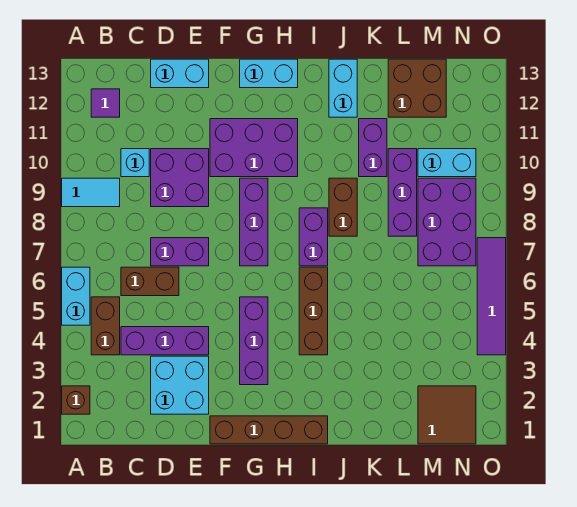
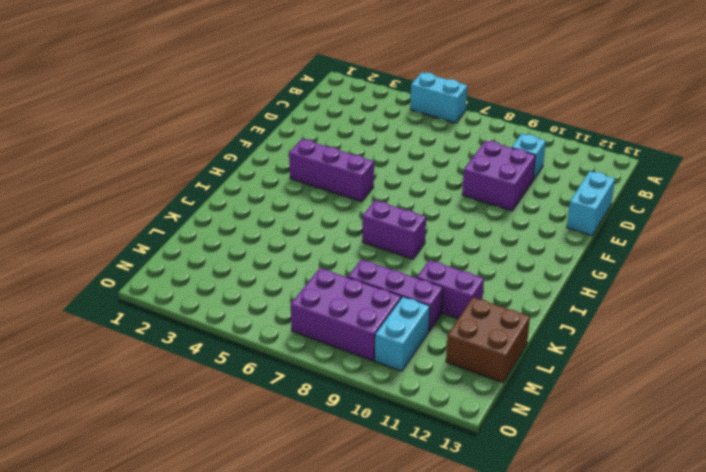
none -> brown 1x1 brick [62,386,90,414]
none -> cyan 1x2 tile [62,178,120,207]
none -> brown 1x2 brick [91,297,120,355]

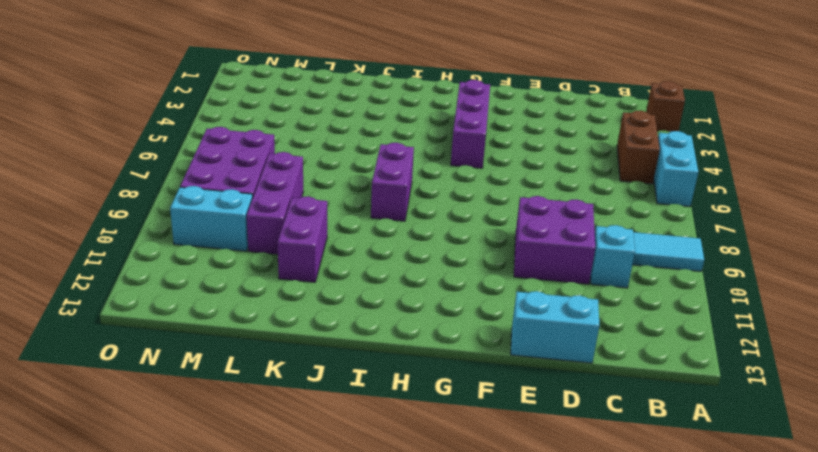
none -> purple 1x1 tile [91,89,120,117]
none -> purple 1x3 brick [121,327,209,355]
none -> brown 1x2 brick [121,267,179,296]

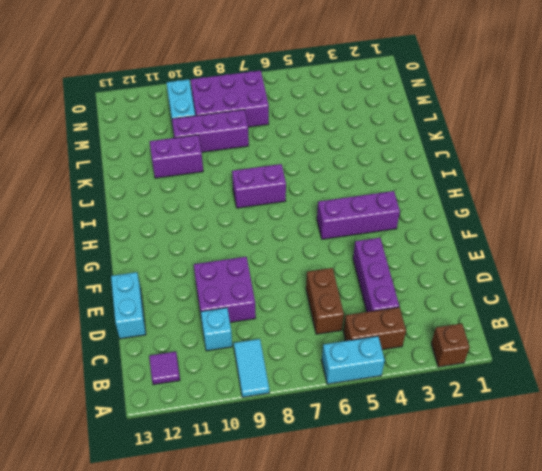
none -> cyan 2x2 brick [151,356,209,414]
none -> purple 1x2 brick [151,238,209,266]
none -> brown 1x4 brick [210,416,328,444]

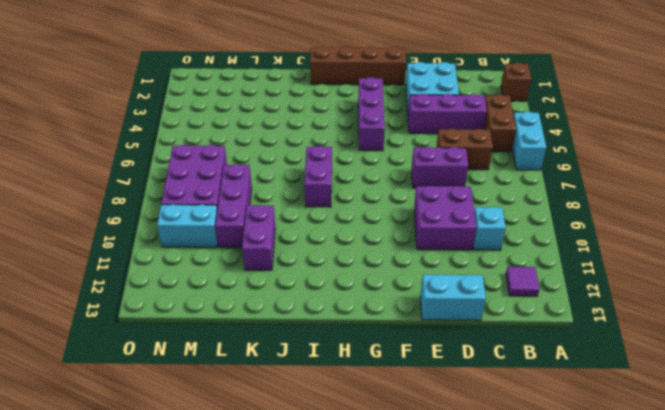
none -> cyan 1x2 tile [62,178,120,207]
none -> purple 2x3 brick [210,119,298,177]
none -> purple 1x3 brick [240,178,268,266]

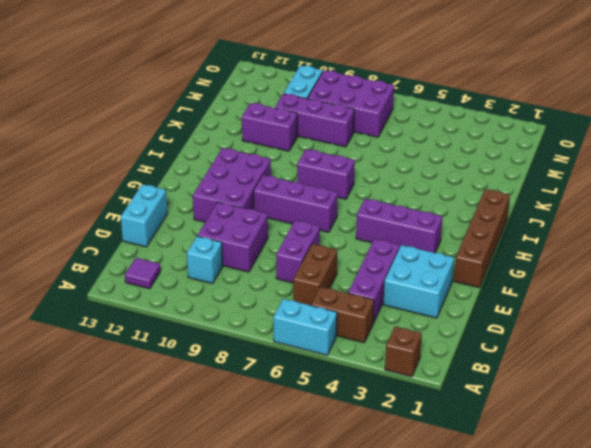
none -> cyan 1x2 tile [62,178,120,207]
none -> cyan 1x2 brick [240,59,298,88]
none -> brown 1x3 brick [299,267,328,355]

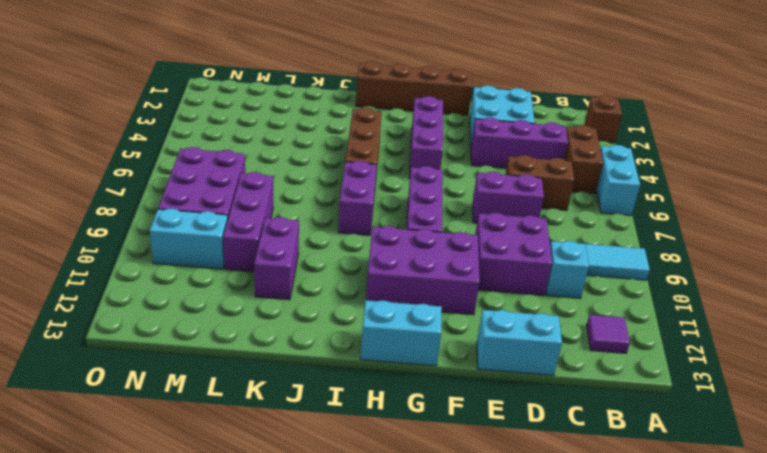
none -> brown 1x2 brick [329,178,357,236]
none -> cyan 1x2 brick [329,59,357,117]
none -> brown 2x2 brick [388,59,446,117]

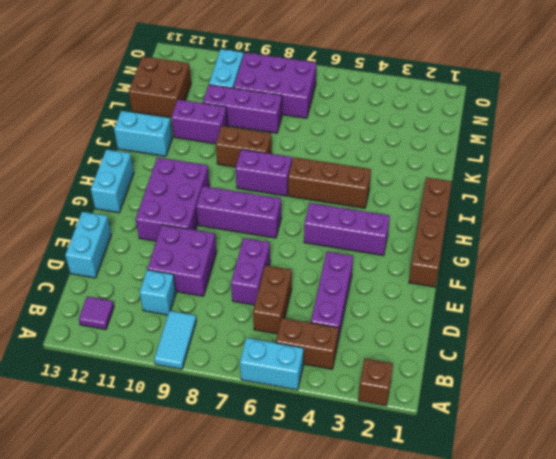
none -> cyan 2x2 brick [151,356,209,414]
none -> brown 2x2 tile [418,386,476,444]
none -> purple 1x4 tile [477,238,506,355]

